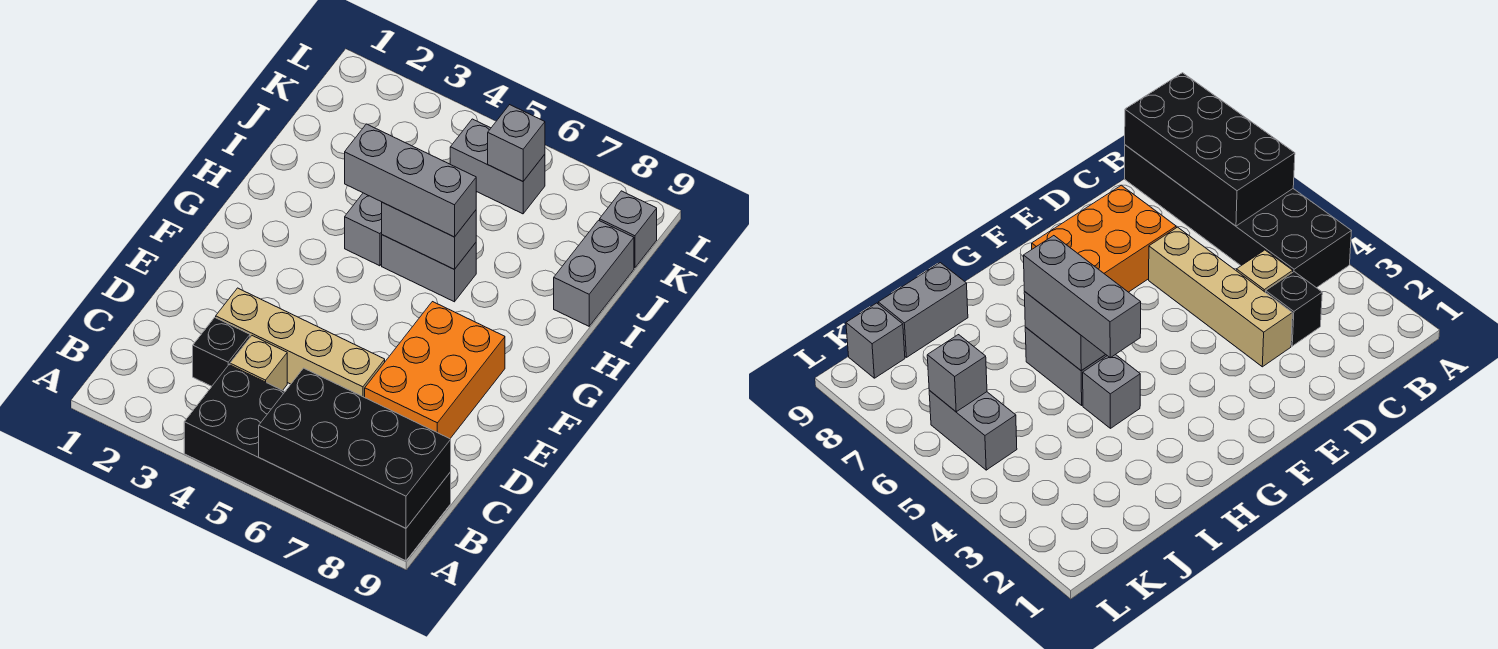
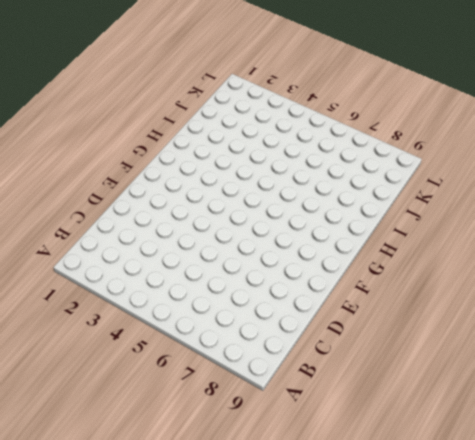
none -> black 2x6 brick [184,365,451,561]
none -> black 1x1 brick [193,317,250,386]
none -> tan 1x1 brick [230,336,287,390]

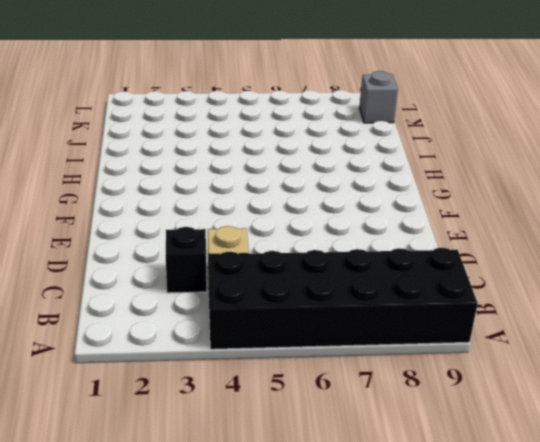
none -> tan 1x4 brick [216,288,385,397]
none -> orange 2x3 brick [365,302,505,439]
none -> grey 1x1 brick [345,193,382,266]

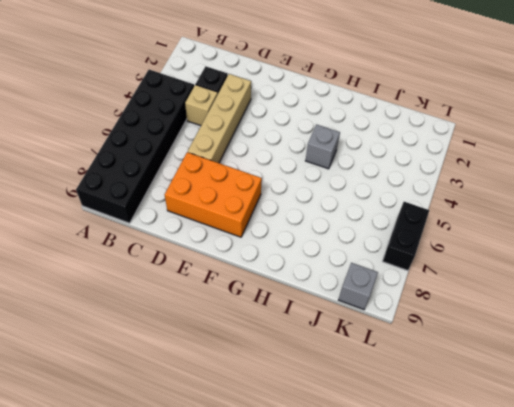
black 1x2 brick [383,202,429,271] -> none
none -> grey 1x2 brick [382,235,476,302]
none -> grey 1x2 brick [554,220,634,326]
none -> grey 1x2 brick [450,119,545,214]

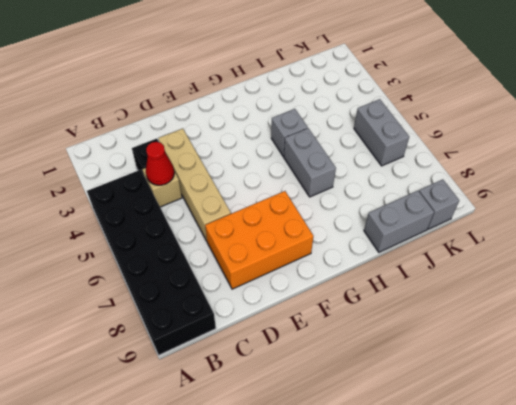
red 1x1 cone [146,142,174,185] -> none
none -> black 2x4 brick [259,368,451,528]
none -> grey 1x2 brick [382,202,476,269]
none -> grey 1x1 brick [488,105,545,181]

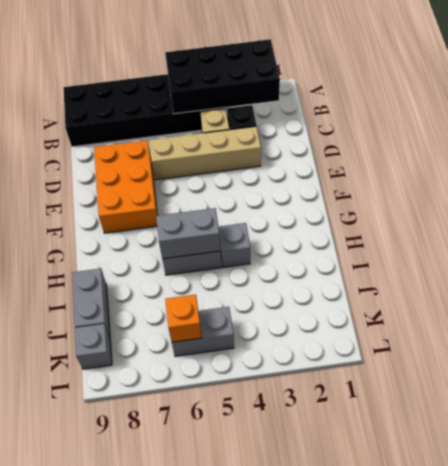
black 2x4 brick [165,39,280,114] -> black 2x4 brick moved to [259,368,451,528]
orange 1x1 brick [165,295,202,342] -> grey 1x1 brick [488,105,545,181]
none -> grey 1x3 brick [345,124,476,237]

